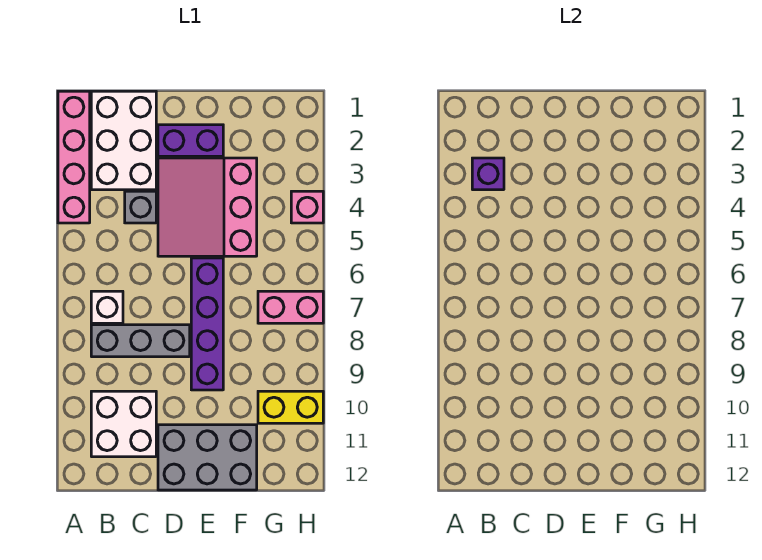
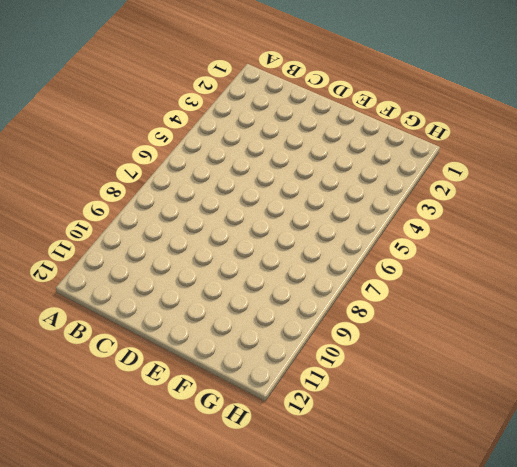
none -> pink 1x4 brick [58,91,90,223]
none -> white 2x3 brick [91,91,156,190]
none -> white 1x1 brick [91,291,123,323]

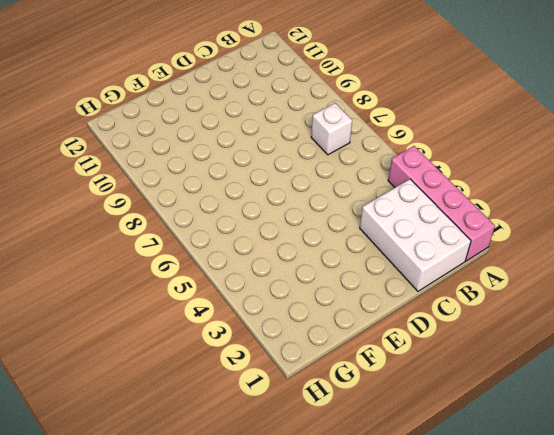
none -> grey 1x3 brick [91,325,190,357]
none -> white 2x2 brick [91,391,156,457]
none -> grey 1x1 brick [125,191,156,223]

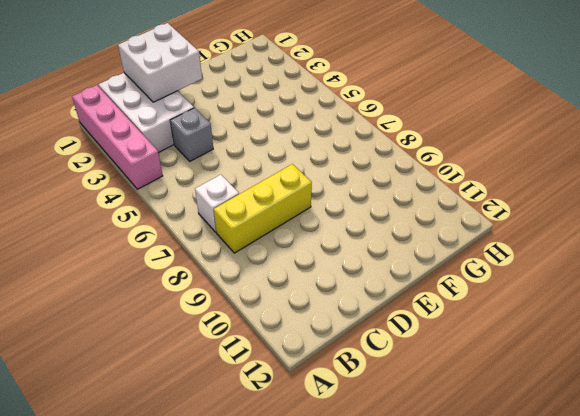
yellow 1x3 brick [214,164,312,253] -> grey 1x3 brick [91,325,190,357]
white 2x2 brick [118,23,202,102] -> white 2x2 brick moved to [91,391,156,457]
none -> purple 1x2 brick [158,125,223,156]
none -> pink 3x3 slope [158,158,257,256]
none -> grey 2x3 brick [158,425,257,490]

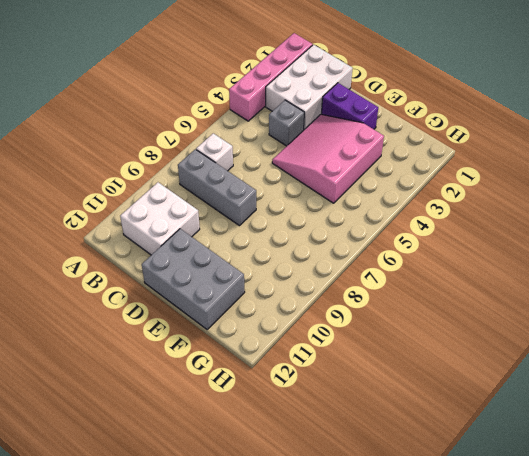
none -> purple 1x4 brick [191,258,223,390]
none -> pink 1x2 brick [258,291,323,323]
none -> yellow 1x2 brick [258,391,323,423]

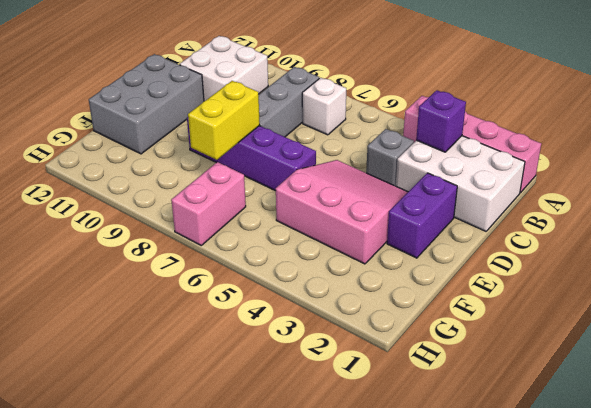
yellow 1x2 brick [188,81,260,160] -> yellow 1x2 brick moved to [258,391,323,423]
none -> pink 1x1 brick [291,191,323,223]

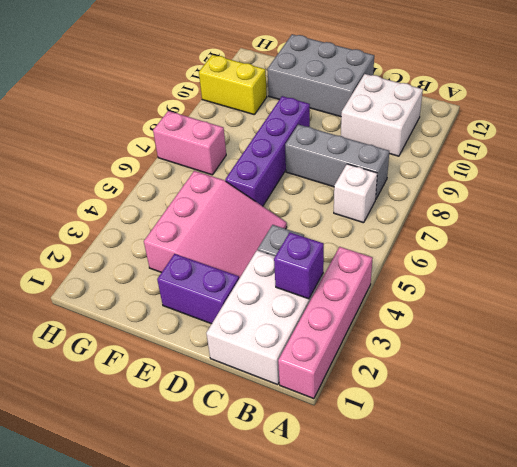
none -> pink 1x1 brick [291,191,323,223]

